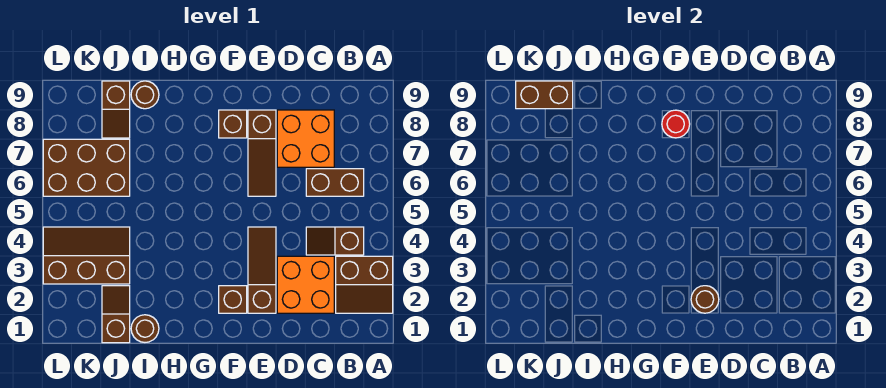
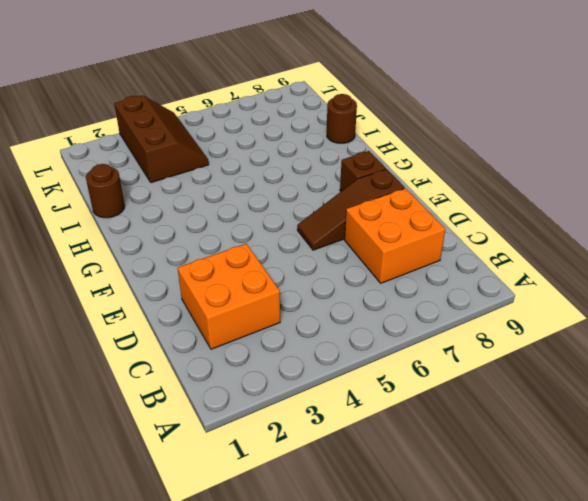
none -> brown 2x2 slope [336,256,393,313]
none -> brown 1x2 slope [306,227,364,255]
none -> brown 1x2 brick [306,169,364,196]

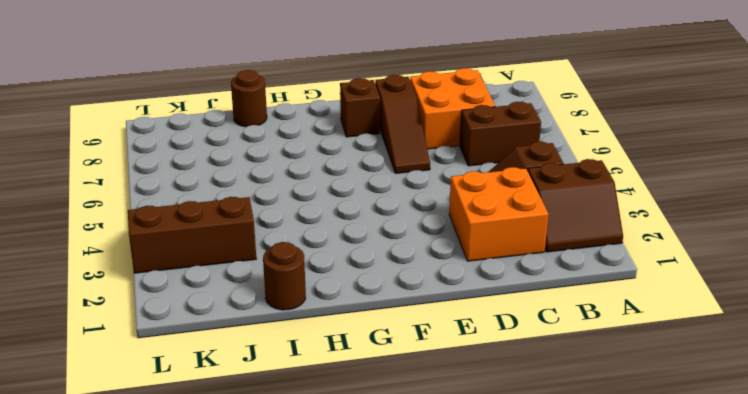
none -> brown 1x3 slope [248,227,276,313]
none -> brown 1x1 brick [219,286,247,313]
none -> brown 1x2 slope [102,286,130,343]

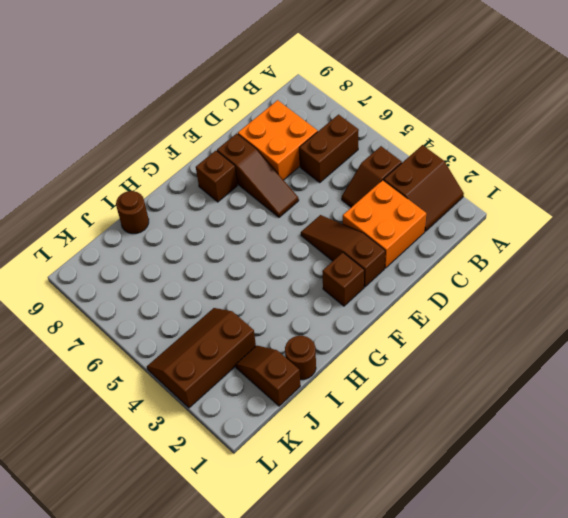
none -> brown 2x3 brick [43,139,130,196]
none -> brown 1x2 slope [102,81,130,138]
none -> brown 1x1 round brick [691,286,719,313]

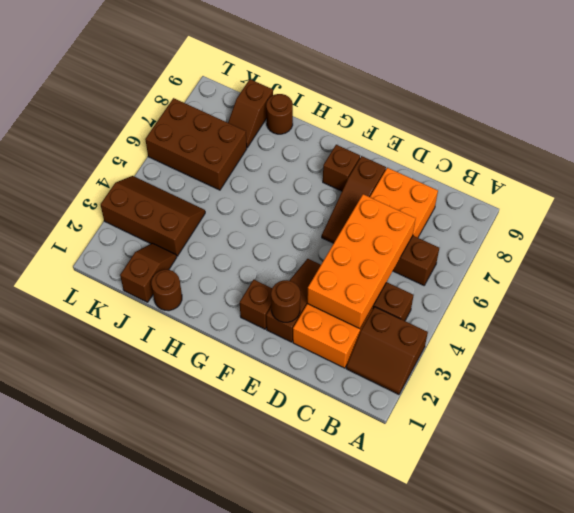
orange 2x4 brick [307,194,415,329] -> none
none -> red 1x1 round brick [662,110,690,138]
none -> brown 1x2 brick [516,81,573,109]

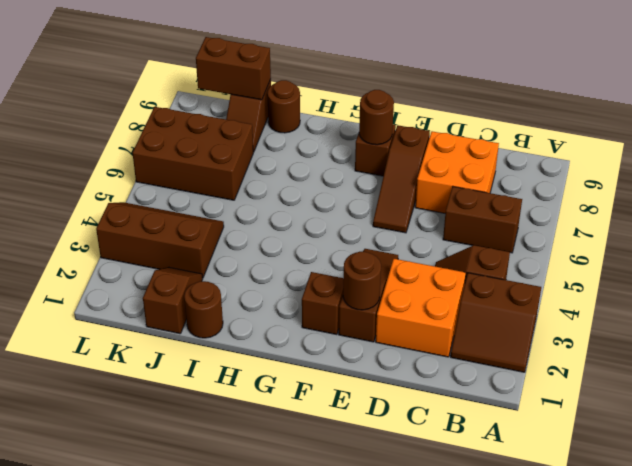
brown 1x1 round brick [359,90,394,145] -> red 1x1 round brick [662,110,690,138]

